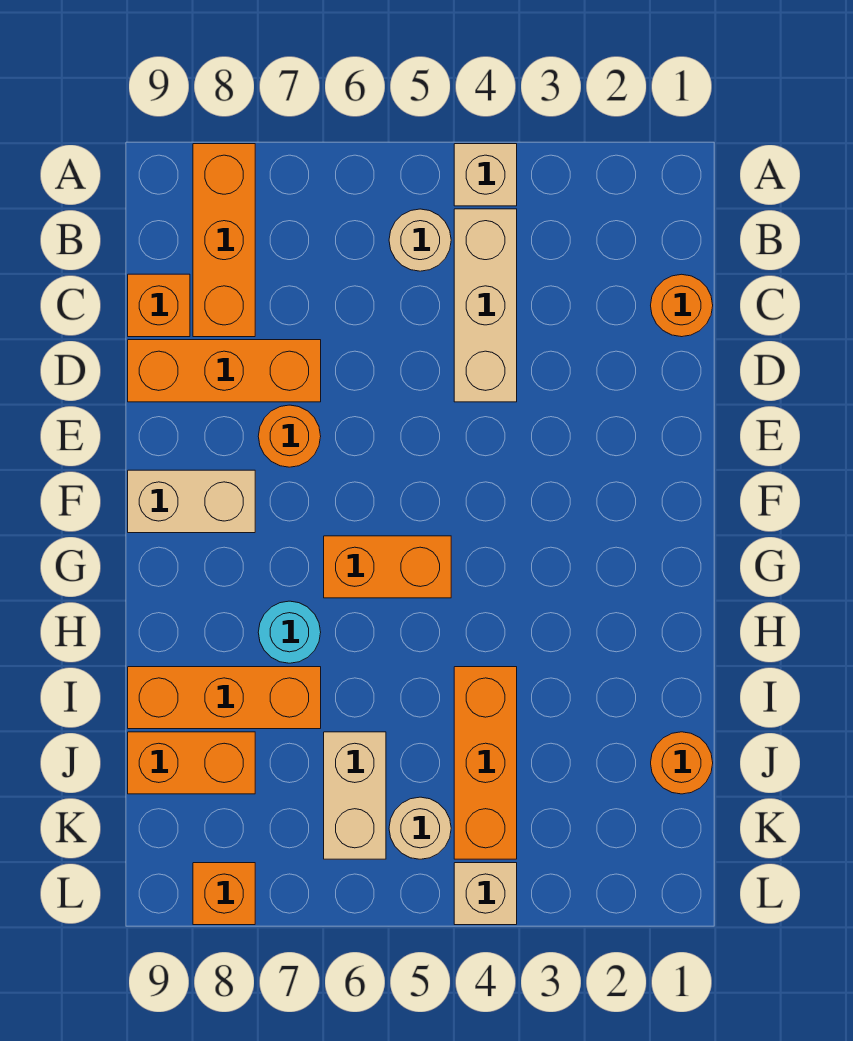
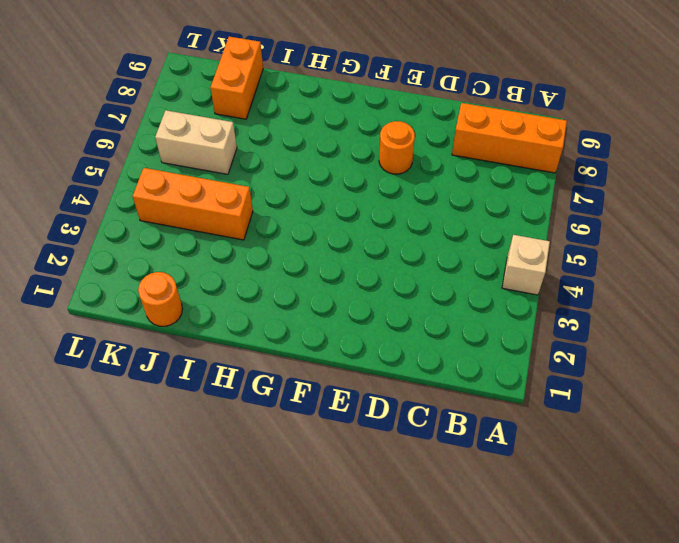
none -> tan 1x3 brick [454,209,517,402]
none -> tan 1x1 round brick [389,209,451,271]
none -> orange 1x1 round brick [651,274,713,337]

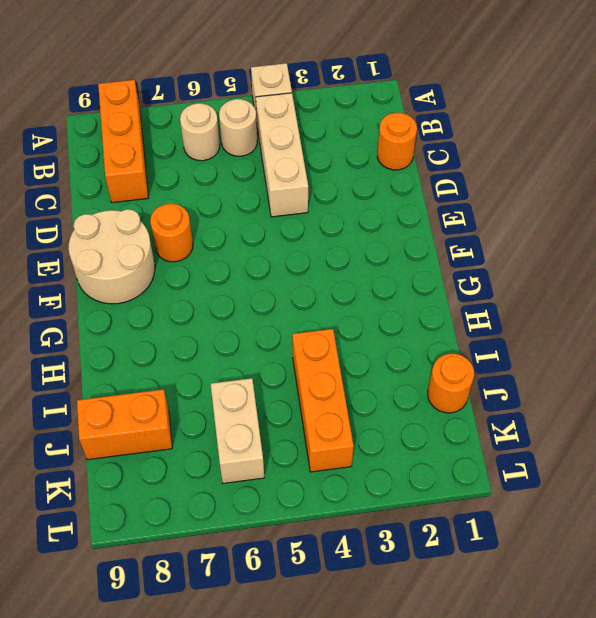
tan 1x1 round brick [180,103,220,161] -> tan 1x1 round brick moved to [389,797,451,859]
tan 2x2 round brick [68,209,155,304] -> tan 1x2 brick [128,470,255,533]
none -> orange 1x1 brick [128,274,190,337]
none -> orange 1x3 brick [128,340,321,402]
none -> orange 1x2 brick [324,536,451,598]

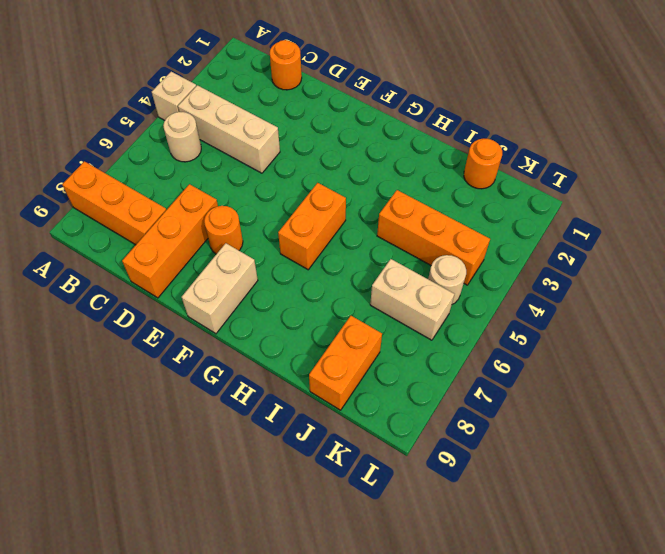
none -> orange 1x1 brick [128,274,190,337]
none -> cyan 1x1 round brick [258,601,321,663]
none -> orange 1x3 brick [128,667,321,729]

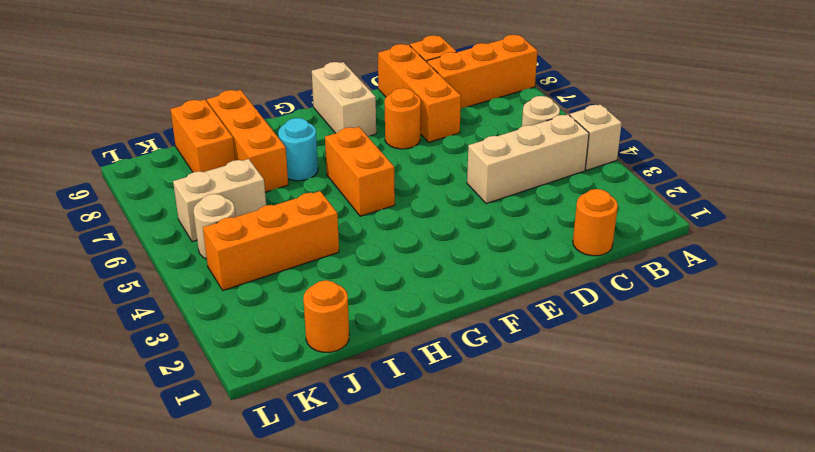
none -> tan 1x1 brick [454,863,517,925]
none -> orange 1x1 brick [193,863,255,925]

